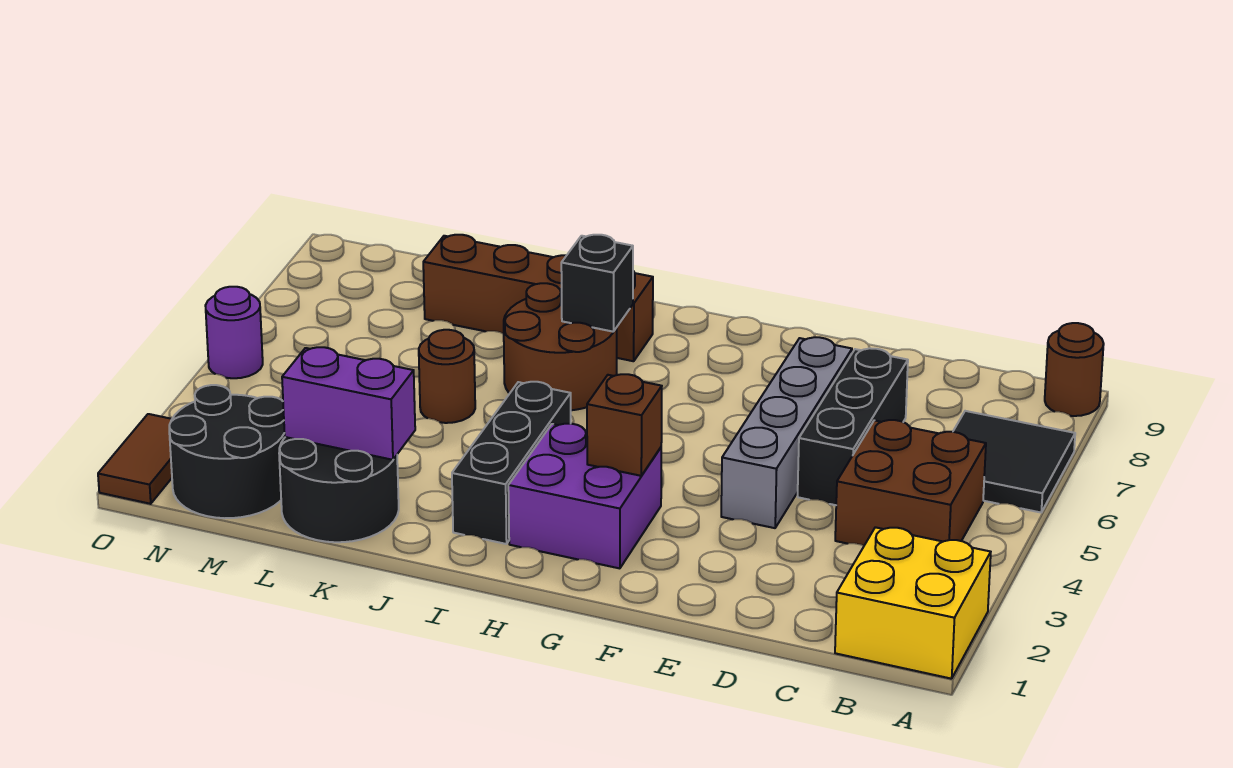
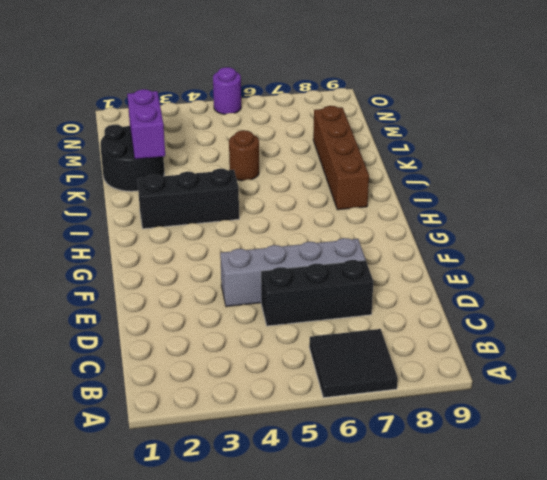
none -> yellow 2x2 brick [835,527,991,679]
none -> brown 1x1 round brick [1045,323,1104,416]
none -> brown 2x2 brick [835,420,986,546]

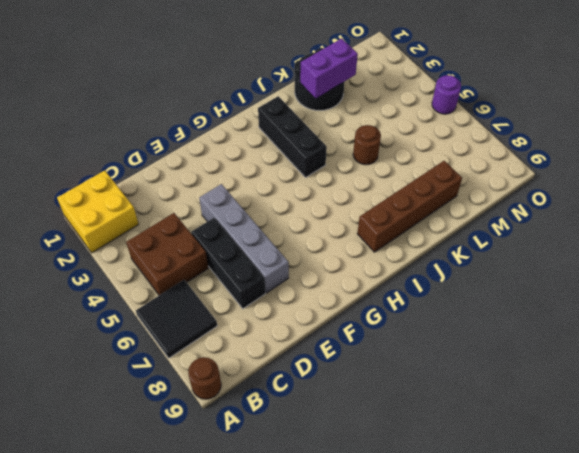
none -> purple 2x2 brick [508,424,661,568]
none -> brown 2x2 round brick [504,283,617,410]
none -> black 2x2 round brick [169,385,285,518]

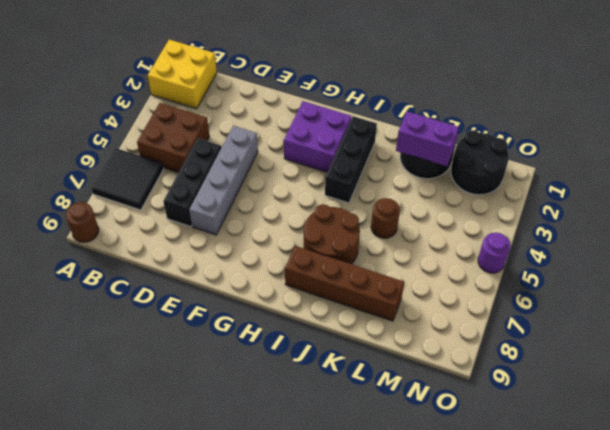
none -> brown 1x2 tile [98,414,172,504]
none -> brown 1x1 brick [587,374,662,476]
none -> black 1x1 brick [561,235,633,332]

